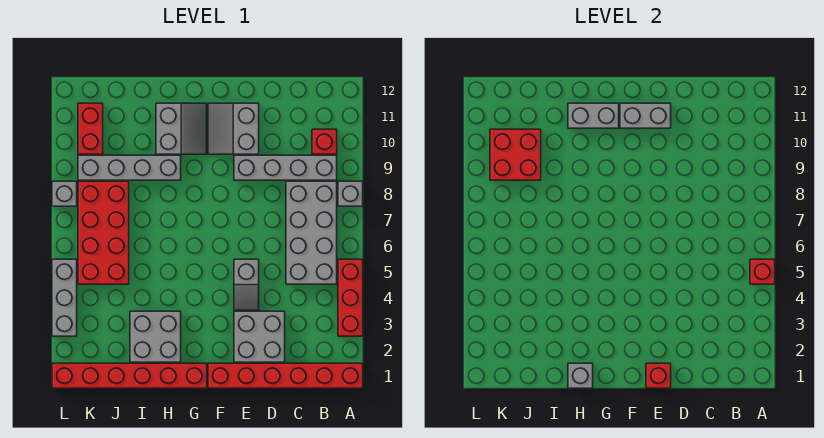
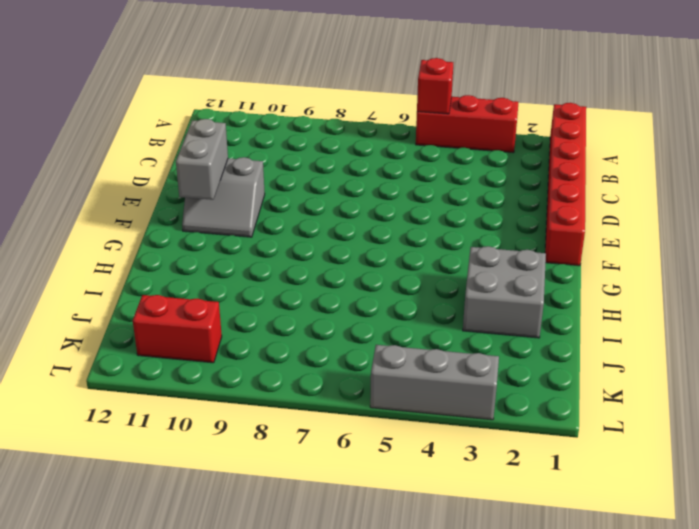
none -> grey 1x1 brick [338,181,363,206]
none -> grey 2x4 brick [286,181,337,284]
none -> grey 1x4 brick [234,155,337,180]

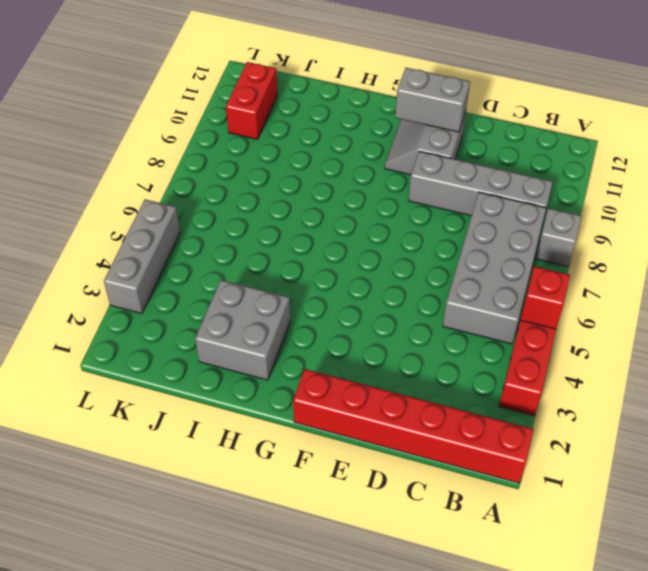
none -> red 1x1 brick [312,129,337,154]
none -> grey 2x2 brick [234,311,285,362]
none -> grey 1x2 slope [234,259,259,310]

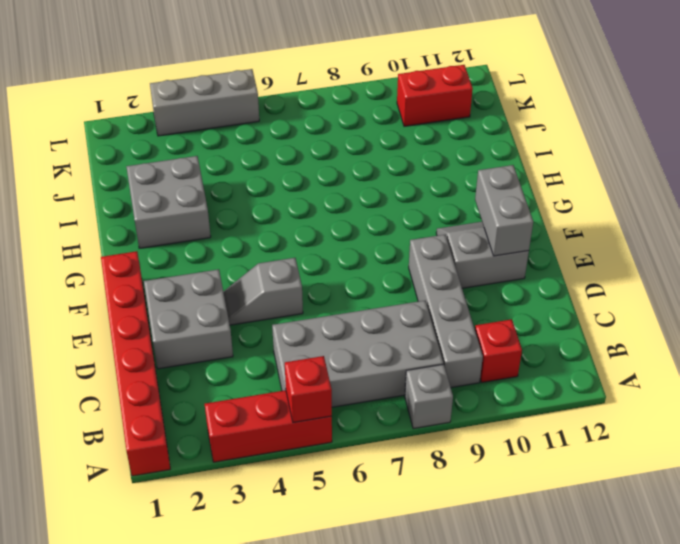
none -> red 1x6 brick [52,363,207,388]
none -> grey 2x2 slope [156,103,207,154]
none -> grey 1x4 brick [78,155,181,180]

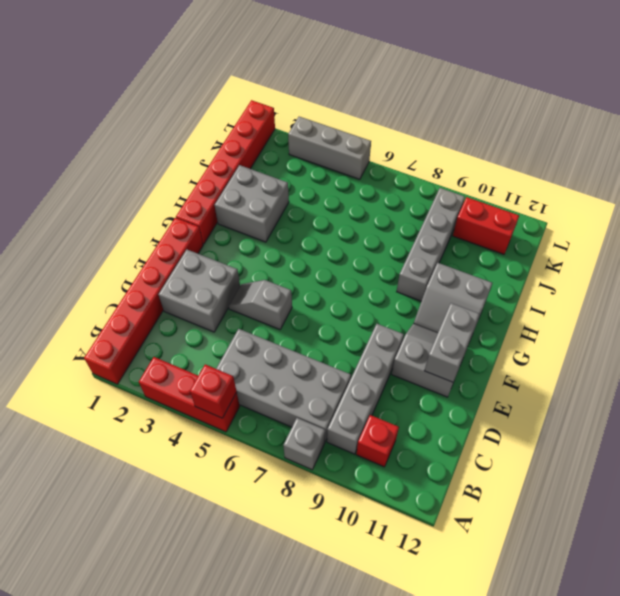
none -> red 2x4 brick [78,181,129,284]
none -> grey 1x1 brick [52,181,77,206]
none -> red 1x1 brick [646,363,671,388]

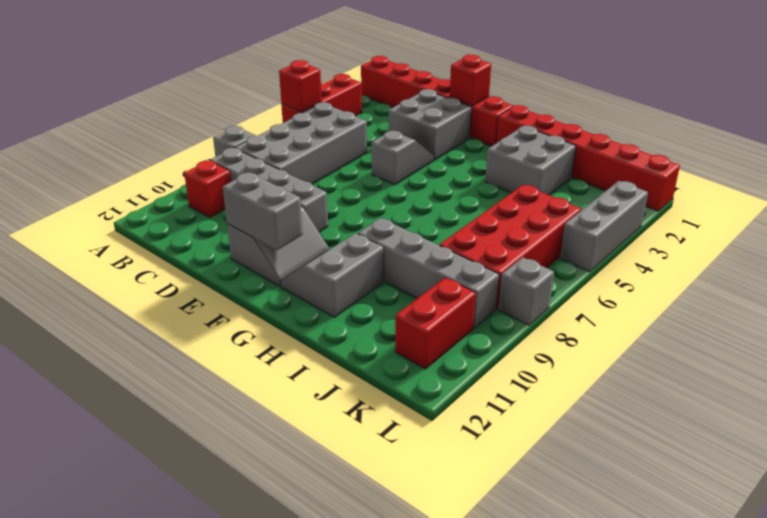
none -> grey 1x2 brick [568,103,619,128]
none -> grey 1x1 brick [568,363,593,388]
none -> red 2x2 brick [490,129,541,180]

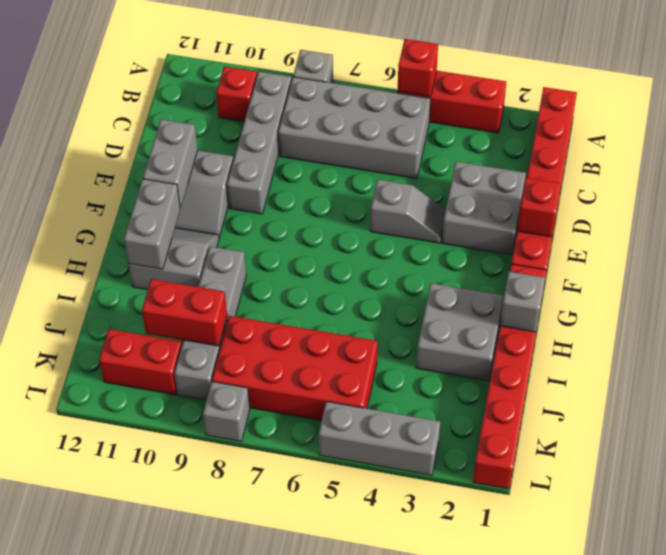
red 1x2 brick [142,279,227,346] -> red 2x2 brick [490,129,541,180]

